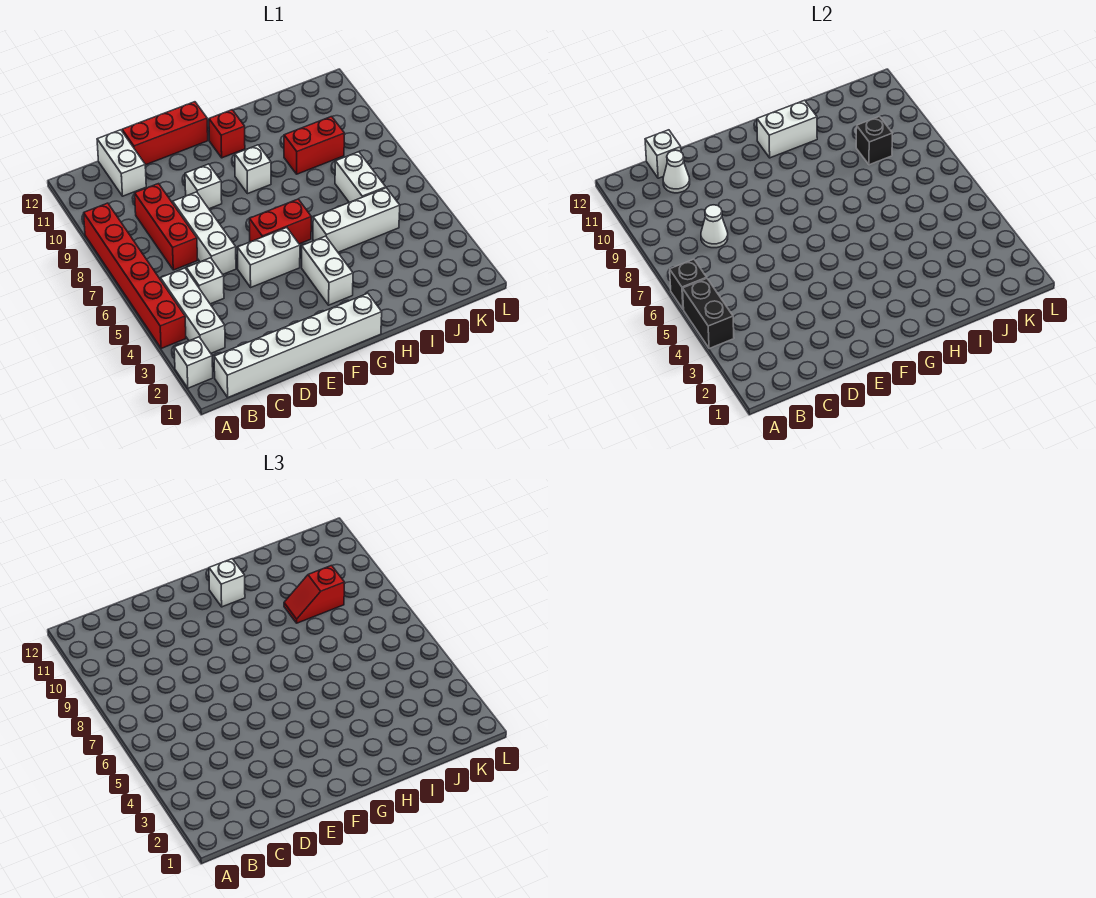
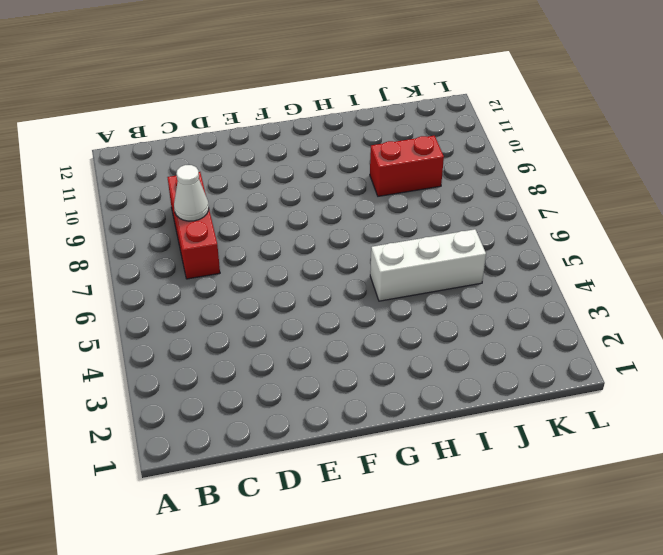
none -> white 1x1 brick [174,337,213,388]
none -> red 1x6 brick [84,203,186,349]
none -> white 1x6 brick [214,293,382,397]

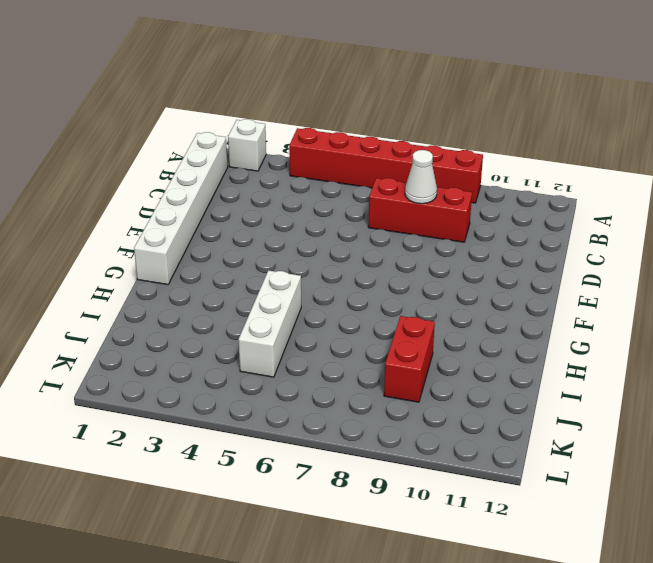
none -> white 1x3 brick [161,268,225,353]
none -> white 1x1 brick [186,258,224,304]
none -> white 1x2 brick [97,130,146,196]

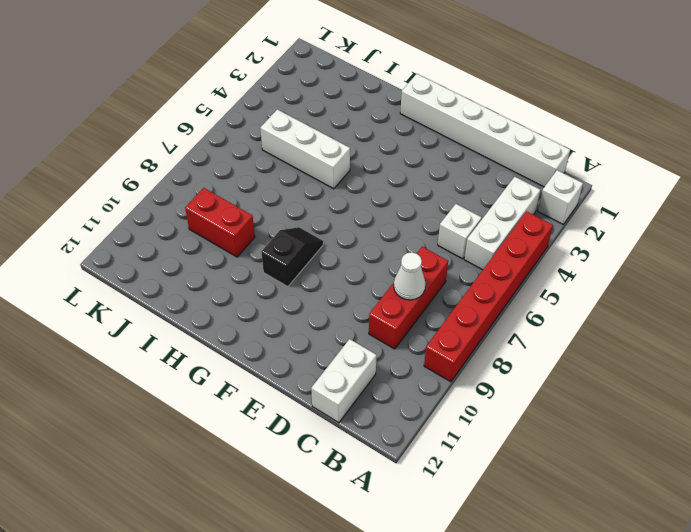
black 1x2 slope [261,227,323,287] -> white 1x1 brick [235,145,271,193]
none -> white 1x3 brick [173,192,236,274]
none -> red 1x3 brick [122,102,208,165]
none -> white 1x2 brick [238,228,300,287]

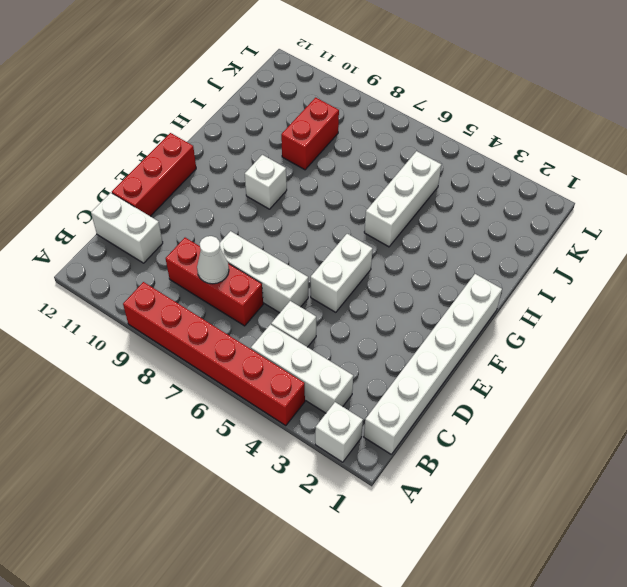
none -> white 1x1 brick [185,164,222,209]
none -> red 1x2 brick [249,199,311,244]
none -> white 1x2 brick [302,236,353,305]

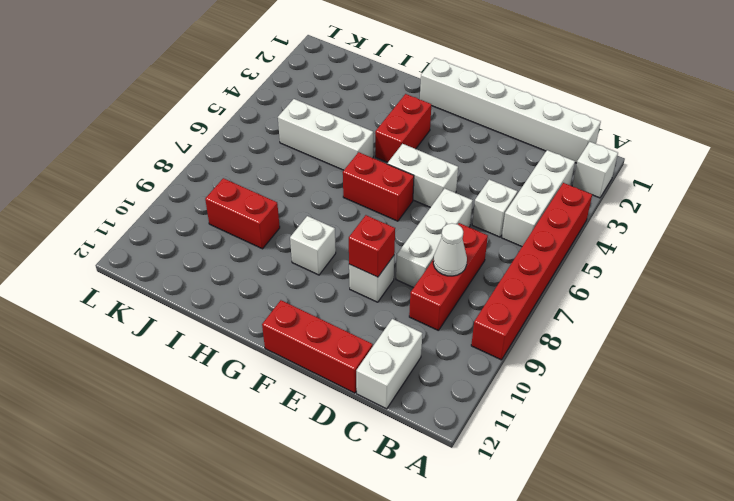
red 1x1 brick [349,215,395,277] -> red 1x1 brick moved to [209,110,245,158]
red 1x2 brick [375,94,431,162] -> white 1x2 brick [302,236,353,305]
none -> white 1x2 brick [335,152,386,202]
none -> black 1x2 brick [683,279,734,349]
none -> black 1x1 brick [670,259,707,310]

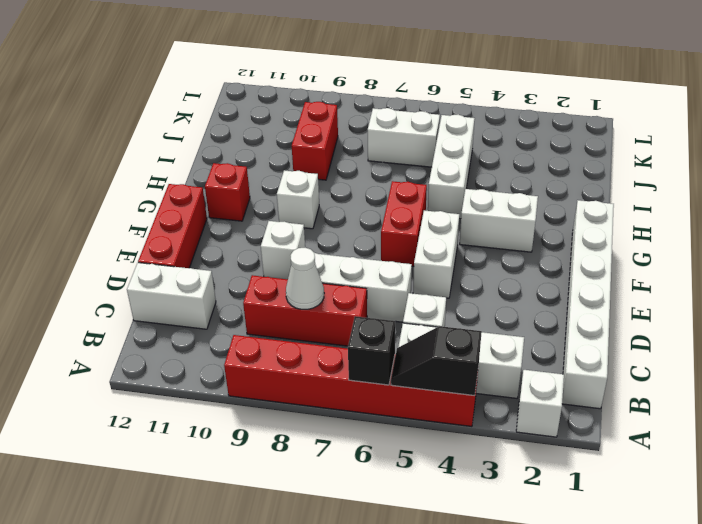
black 1x2 slope [391,326,482,396] -> black 1x2 brick [683,279,734,349]
none -> white 1x1 cone [663,150,690,193]
none -> white 1x1 brick [645,130,681,178]
none -> white 1x2 brick [757,100,817,158]

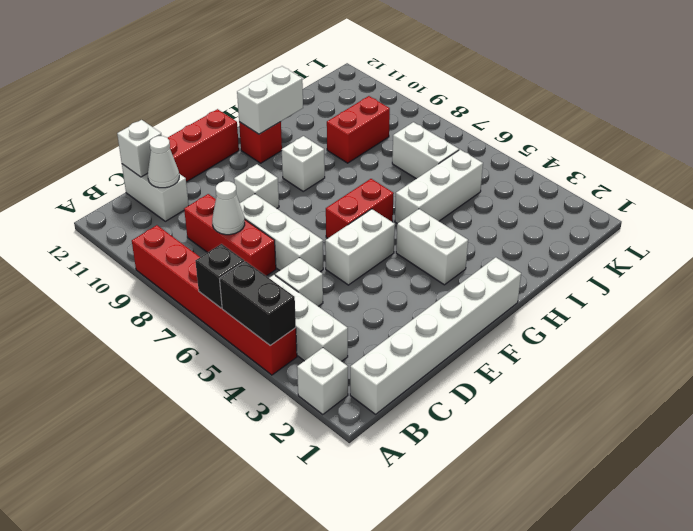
none -> black 1x1 brick [856,117,893,165]
none -> white 1x1 brick [209,559,245,607]
none -> red 1x2 slope [284,566,345,623]

